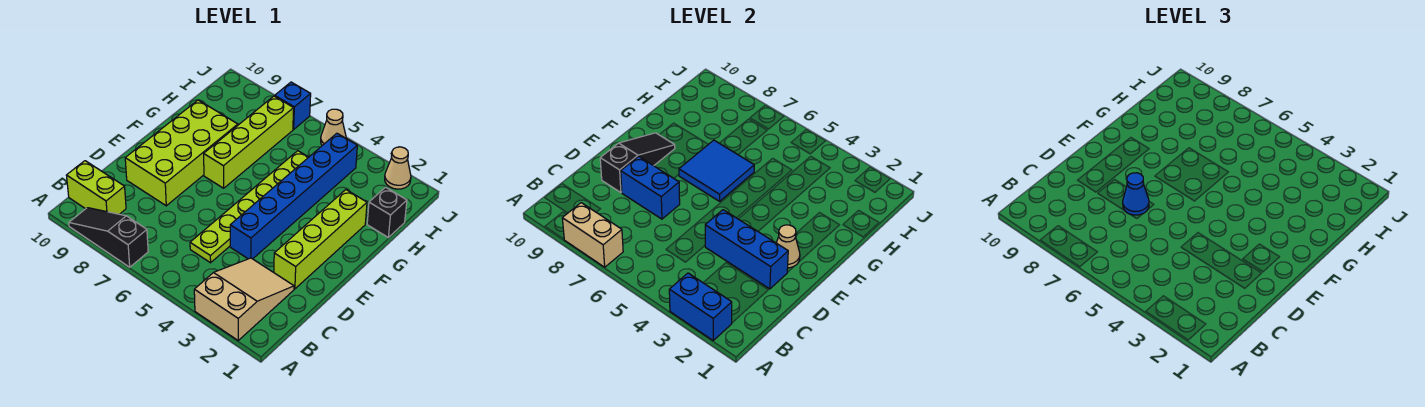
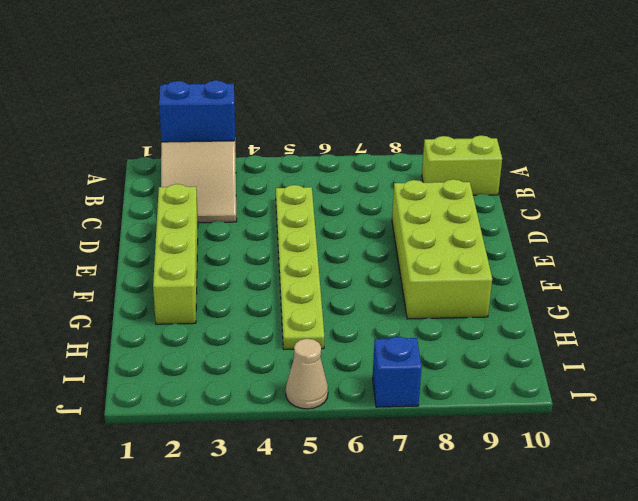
none -> black 1x3 slope [69,208,148,267]
none -> blue 1x6 brick [230,133,357,259]
none -> lime 1x4 brick [204,96,294,188]

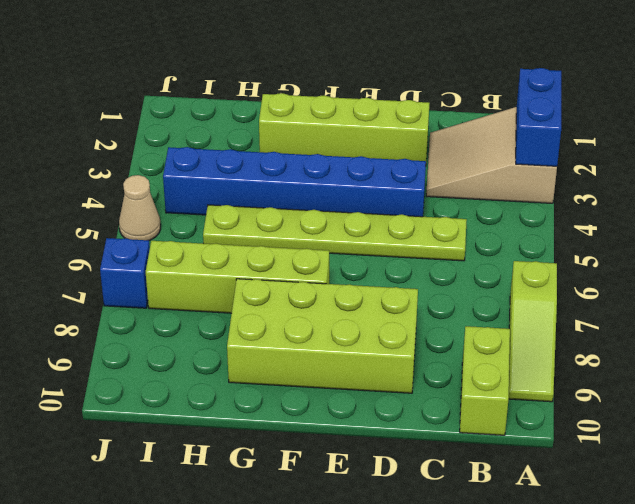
lime 1x3 slope [509,261,557,402] -> black 1x3 slope [69,208,148,267]
none -> black 1x1 brick [367,187,407,237]
none -> tan 1x1 cone [385,147,411,189]
none -> tan 1x2 brick [562,203,623,267]

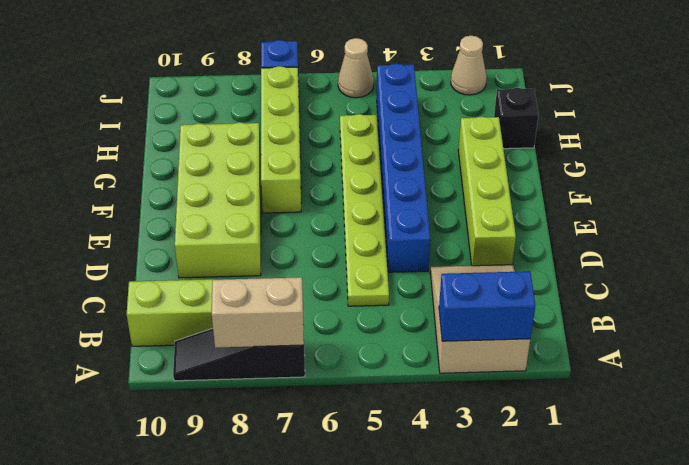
none -> blue 1x3 brick [705,210,788,289]
none -> blue 1x2 brick [621,156,680,219]
none -> black 1x3 slope [600,133,675,193]

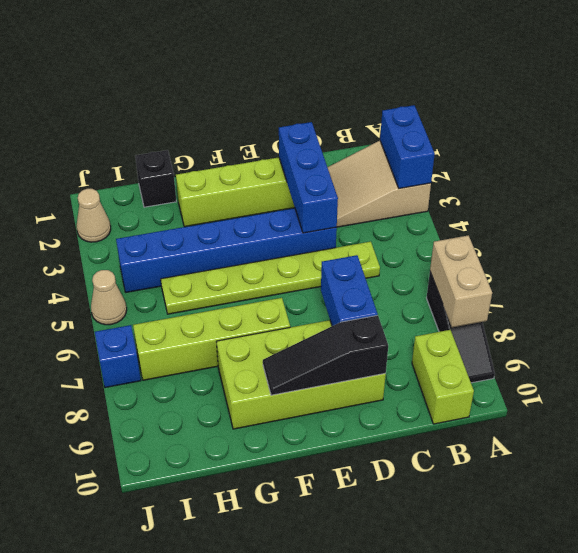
none -> tan 1x1 cone [777,225,800,268]
none -> blue 2x2 tile [679,140,754,201]
none -> blue 1x1 cone [1123,173,1149,215]

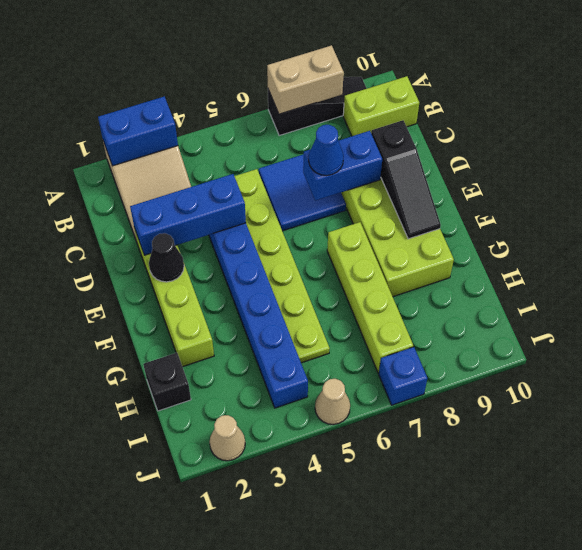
blue 2x2 tile [259,154,346,231] -> blue 2x2 tile moved to [679,140,754,201]
black 1x1 cone [149,233,184,282] -> tan 1x1 cone [777,225,800,268]

